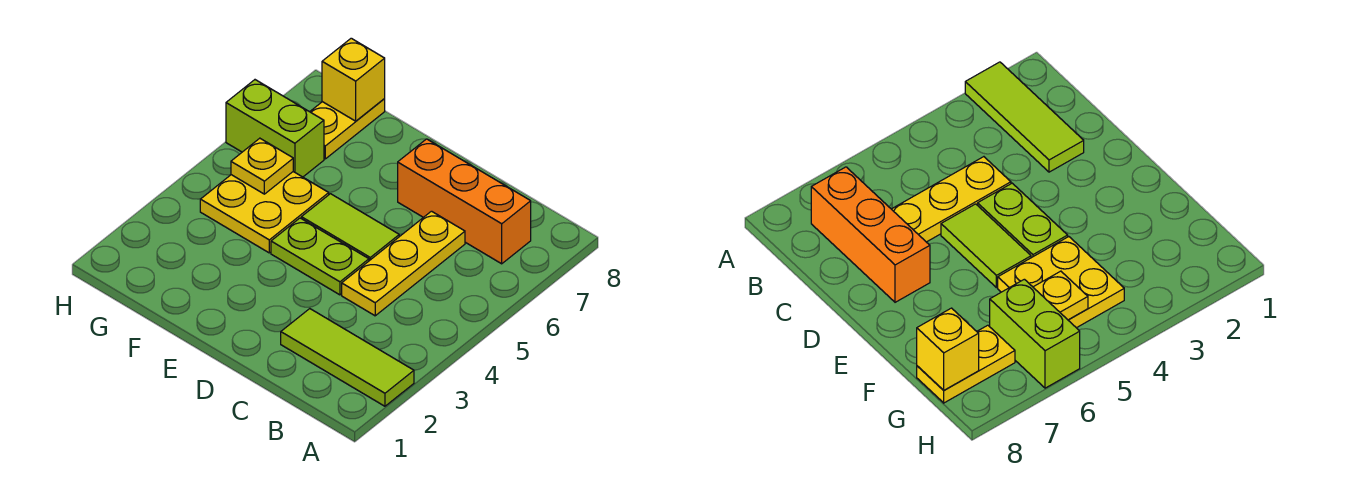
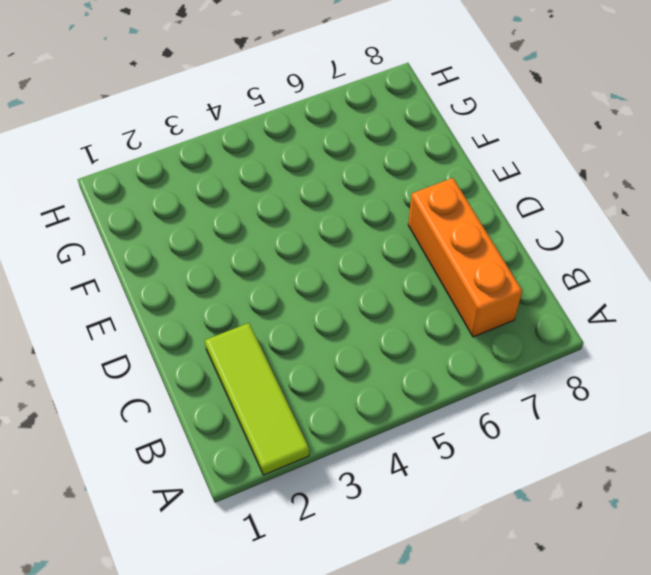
none -> yellow 1x3 plate [342,211,465,316]
none -> lime 1x2 plate [271,218,369,295]

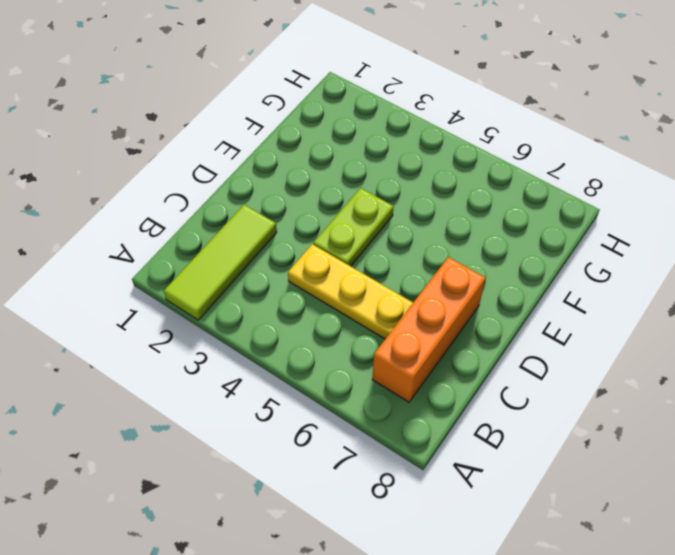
none -> lime 1x2 tile [301,194,399,261]
none -> yellow 2x2 plate [200,172,329,253]

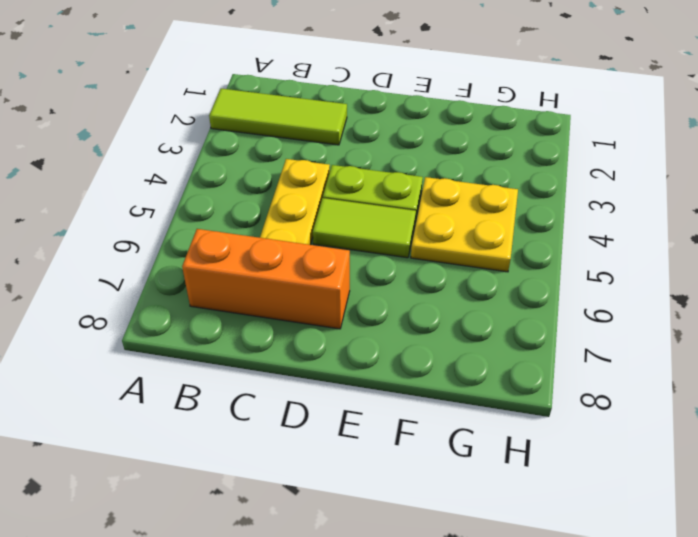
none -> lime 1x2 brick [226,80,324,177]
none -> yellow 1x2 plate [310,99,385,159]

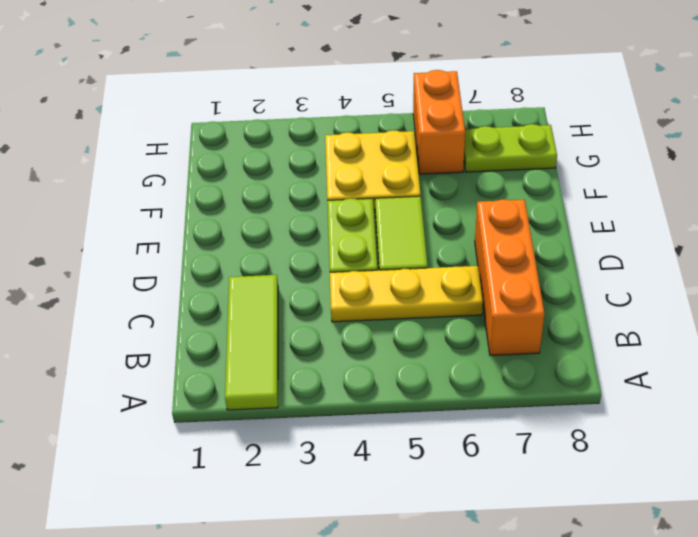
orange 1x2 brick [413,70,465,174] -> lime 1x2 brick [226,80,324,177]
lime 1x2 plate [464,124,557,172] -> yellow 1x2 plate [310,99,385,159]
none -> yellow 1x1 plate [231,138,293,194]
none -> yellow 1x1 brick [322,38,385,121]

